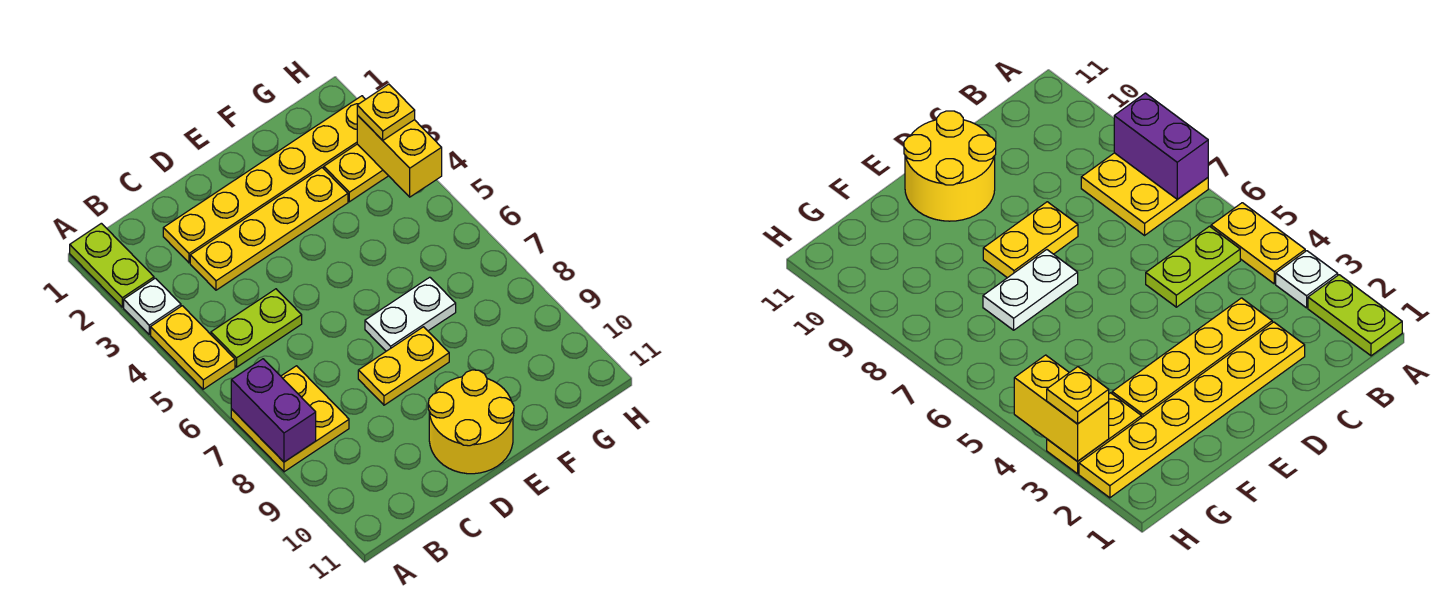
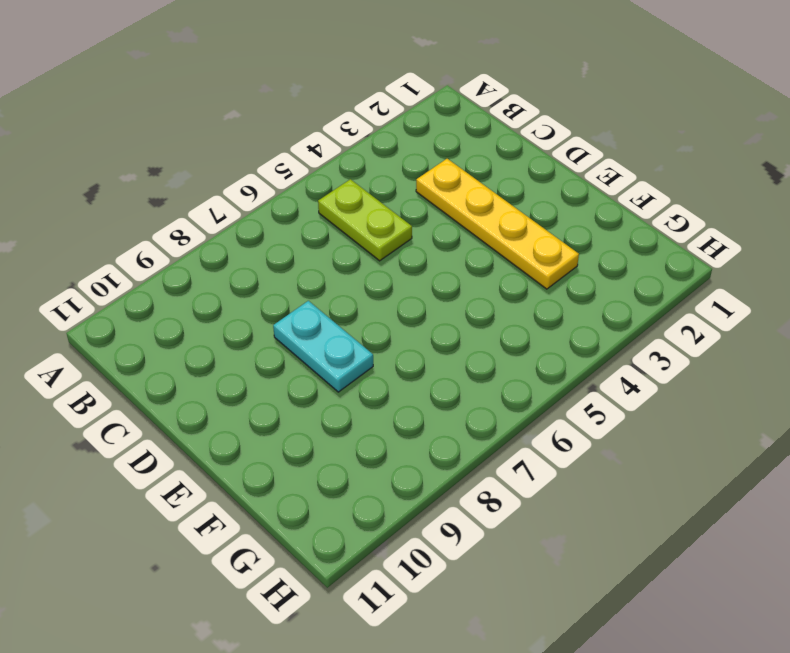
cyan 1x2 plate [273,301,373,392] -> yellow 1x2 plate [358,327,449,405]
none -> lime 1x2 plate [70,223,154,307]
none -> white 1x1 plate [124,278,181,334]
none -> yellow 1x2 plate [151,306,235,389]

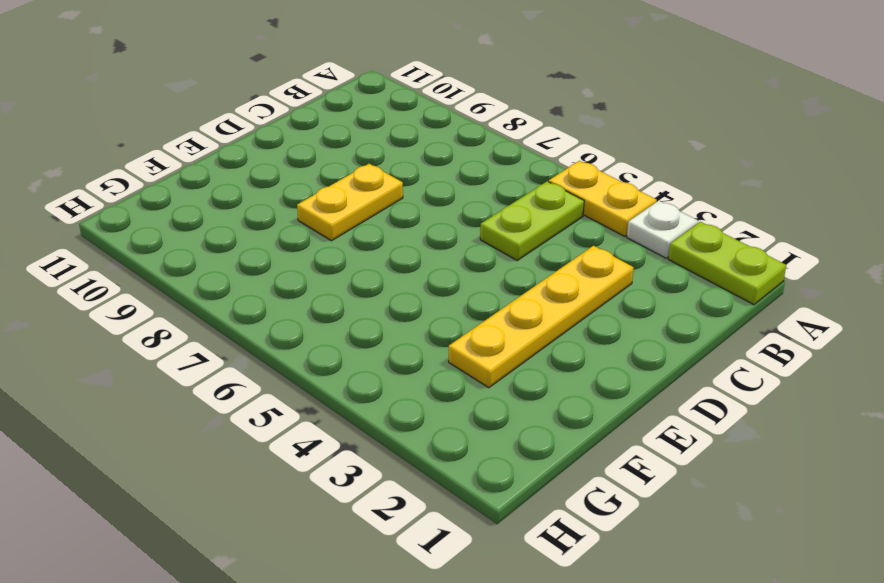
none -> yellow 2x2 plate [231,366,349,472]
none -> yellow 1x6 plate [163,96,365,263]
none -> yellow 2x2 round brick [428,370,514,474]

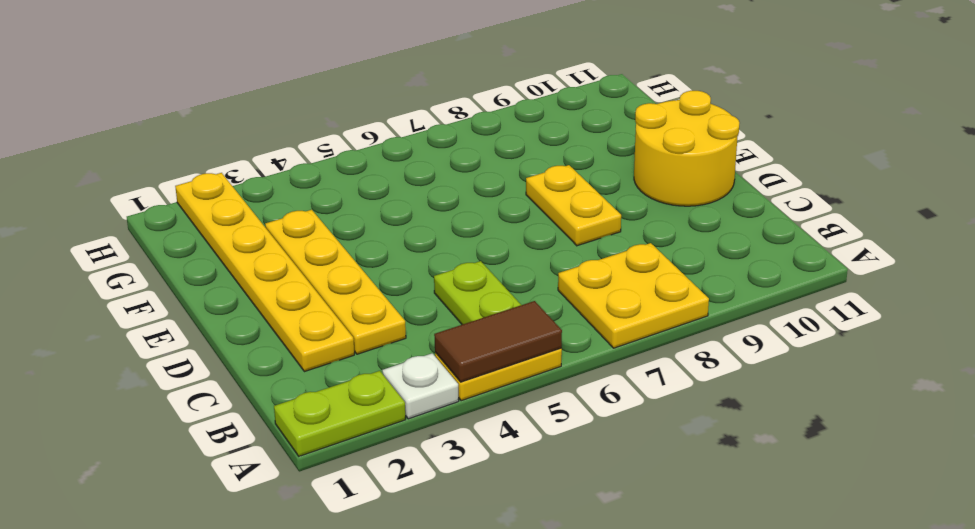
brown 1x2 tile [434,301,562,382] -> none
none -> white 1x2 plate [365,277,456,351]
none -> yellow 1x2 plate [324,144,388,202]
none -> purple 1x2 brick [231,359,316,462]

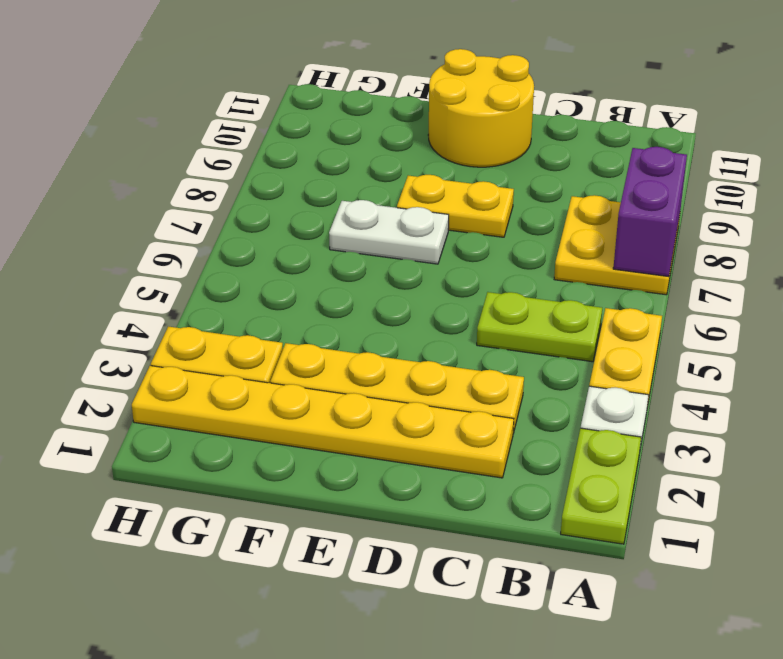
none -> yellow 1x2 brick [357,115,442,197]
none -> yellow 1x1 plate [357,84,415,140]

